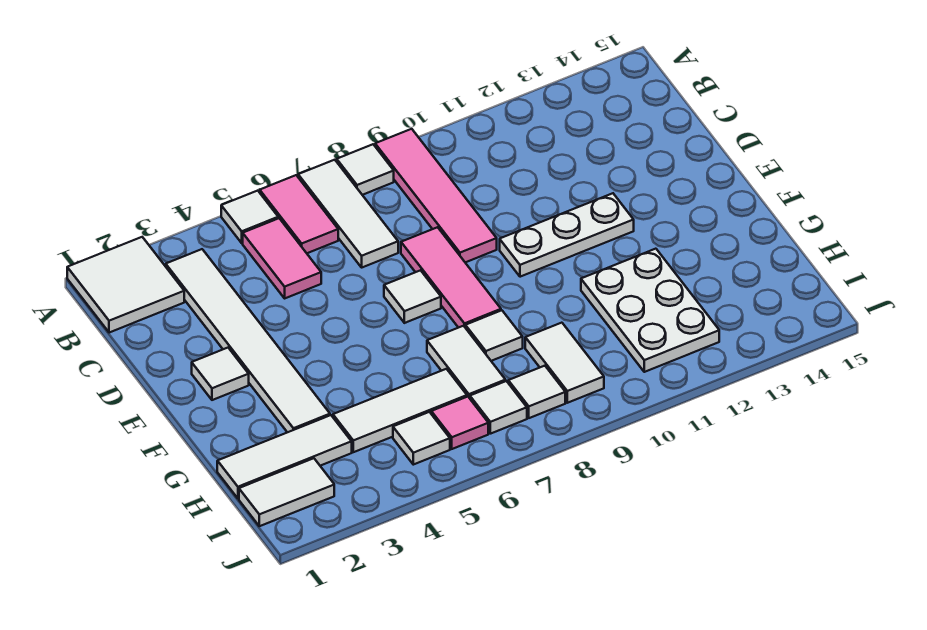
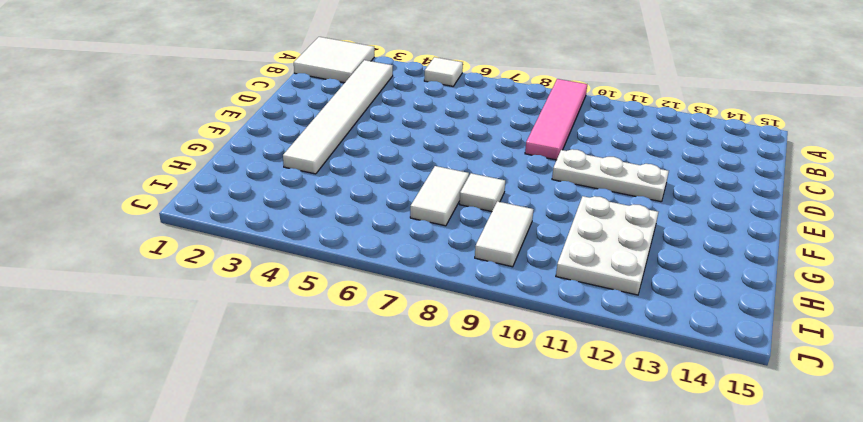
none -> pink 1x2 tile [260,175,338,253]
none -> white 1x3 tile [298,160,398,267]
none -> white 1x1 tile [337,144,394,195]

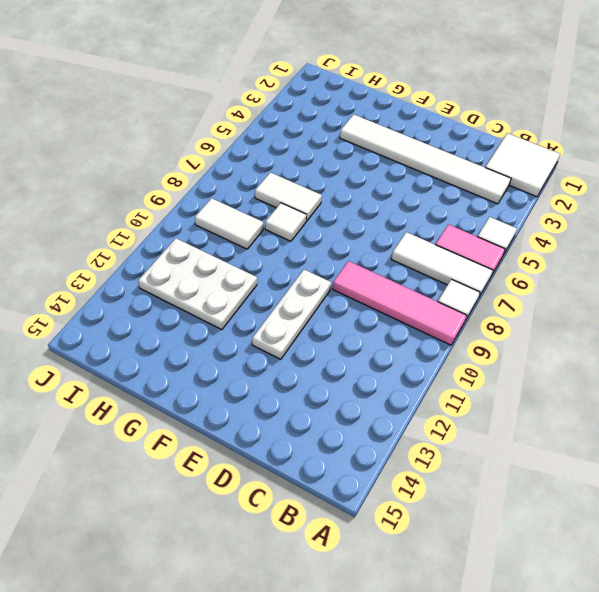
none -> pink 1x2 tile [243,218,321,298]
none -> pink 1x3 tile [401,227,501,328]
none -> white 1x1 tile [192,348,249,400]

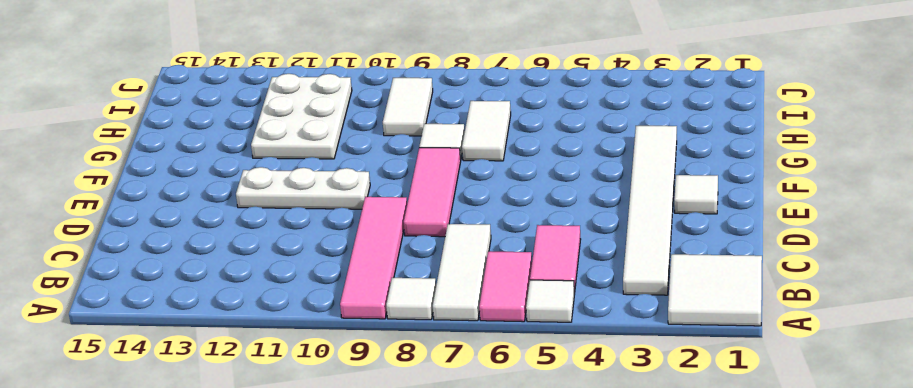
none -> white 1x1 tile [384,270,441,323]
none -> white 1x3 tile [217,415,352,499]
none -> white 1x3 tile [333,369,467,452]

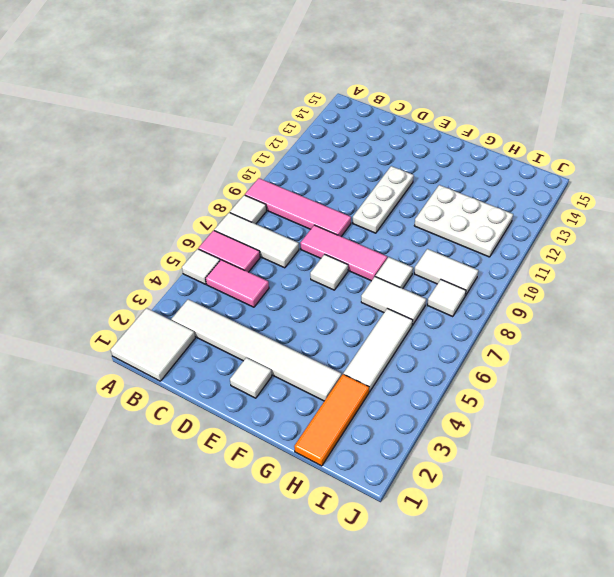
orange 1x3 tile [294,374,369,466] -> white 1x3 tile [217,415,352,499]
none -> white 1x2 tile [239,458,334,526]
none -> white 1x1 tile [393,412,450,465]
none -> pink 1x1 tile [431,397,488,449]

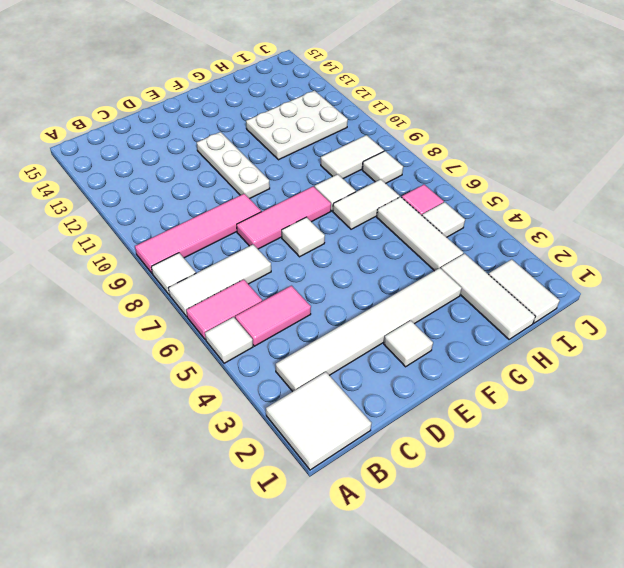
none -> white 1x1 tile [470,381,527,434]

